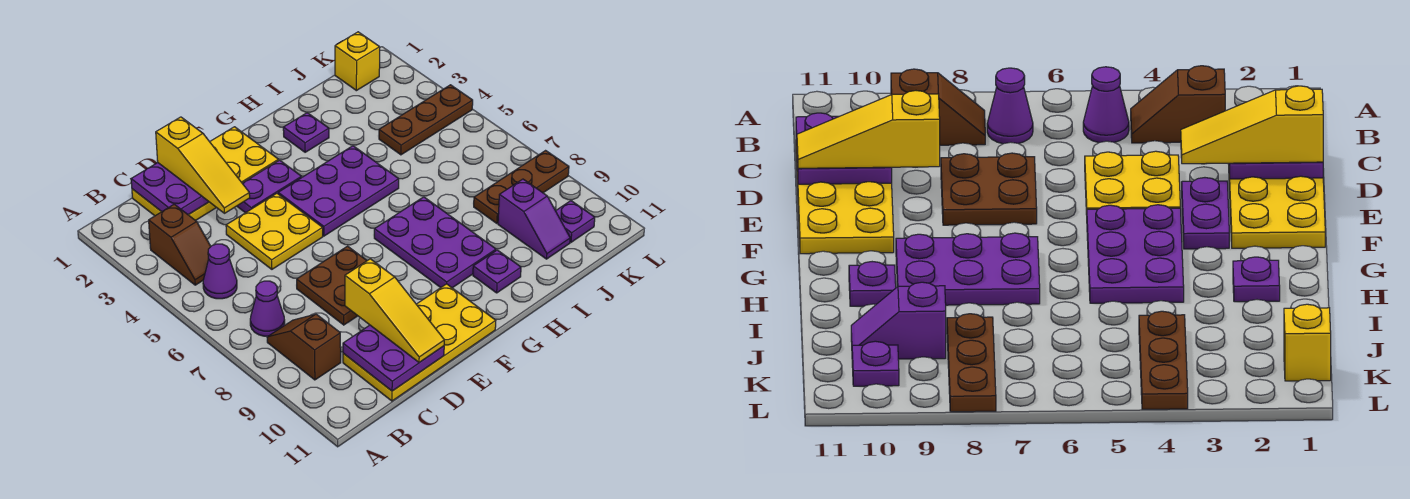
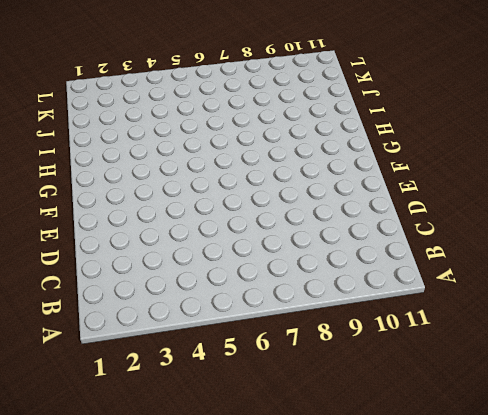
none -> brown 1x2 slope [149,204,211,285]
none -> purple 1x1 cone [203,244,237,299]
none -> purple 1x1 cone [250,281,285,336]

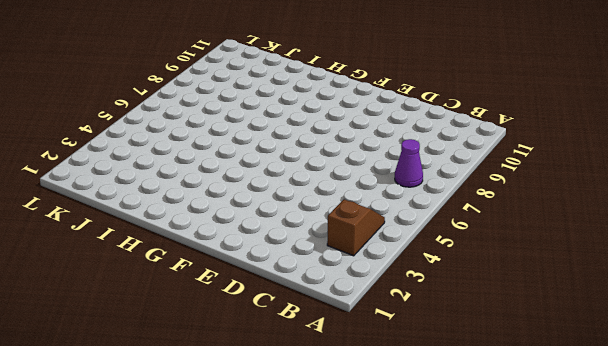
none -> purple 1x1 cone [203,244,237,299]
none -> brown 1x2 slope [267,314,341,380]
none -> yellow 2x4 plate [132,127,279,221]

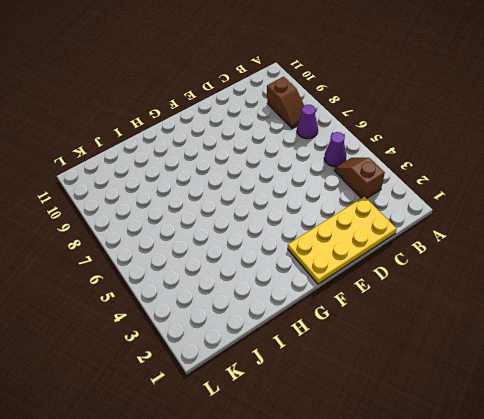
none -> yellow 2x4 plate [343,284,496,401]
none -> yellow 2x2 plate [226,193,323,269]
none -> brown 2x2 plate [297,246,367,325]

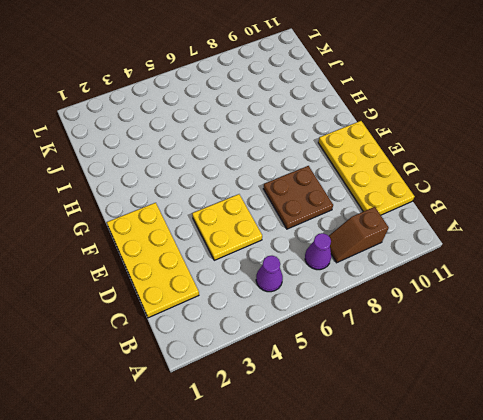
none -> brown 1x2 slope [149,204,211,285]
none -> purple 1x2 plate [237,160,302,213]
none -> purple 2x3 plate [278,146,399,236]

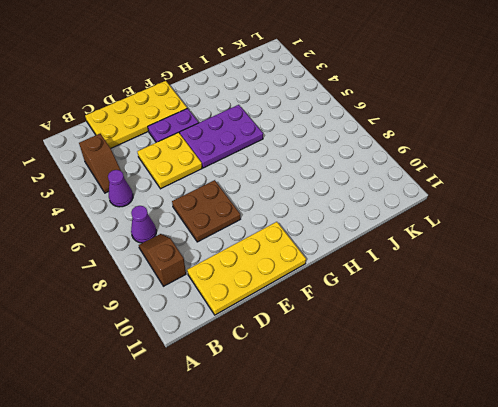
none -> purple 2x3 plate [374,197,496,288]
none -> purple 1x1 plate [283,113,329,152]
none -> purple 1x1 plate [473,250,521,293]

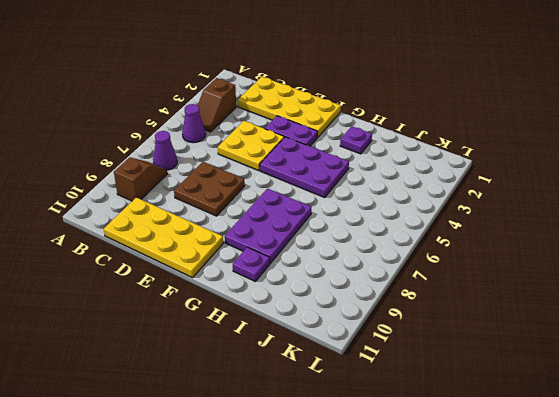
none -> brown 1x3 plate [379,85,473,155]
none -> brown 1x3 plate [474,151,569,223]
none -> purple 1x2 slope [498,179,570,259]

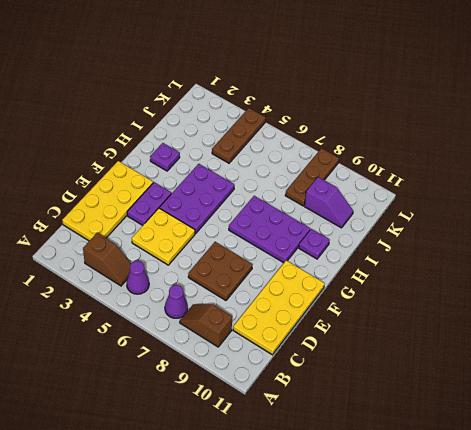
none -> yellow 1x1 brick [335,32,380,91]
none -> purple 1x1 plate [556,201,595,242]
none -> purple 2x2 plate [131,163,209,215]

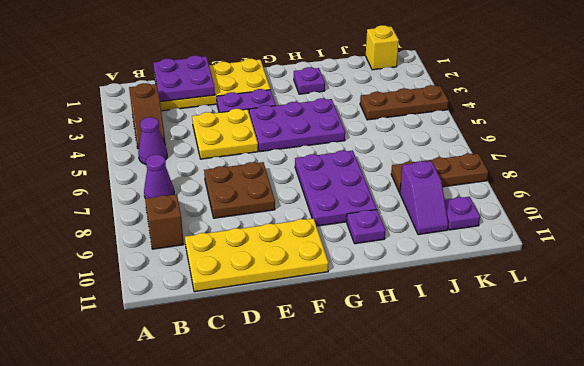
none -> purple 2x2 plate [343,325,444,391]
none -> yellow 1x3 slope [156,117,250,213]
none -> yellow 1x3 slope [345,259,444,363]

